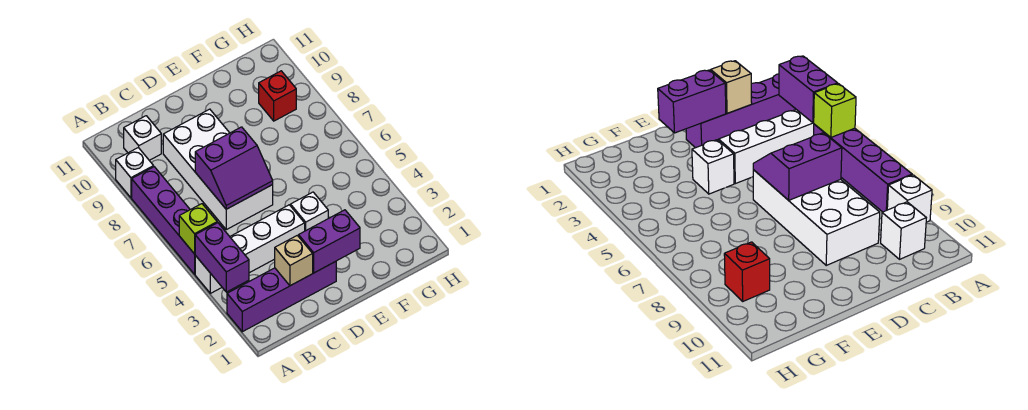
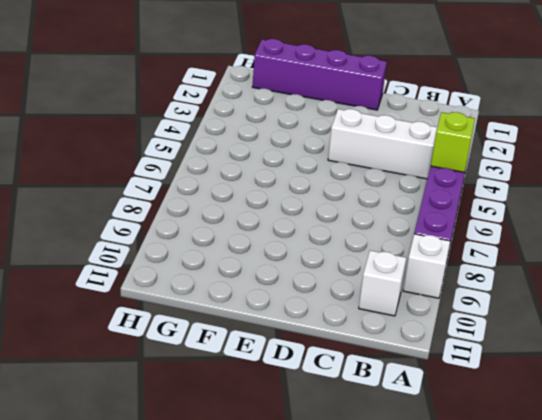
purple 1x4 brick [252,39,387,110] -> purple 1x4 brick moved to [227,261,336,332]
none -> white 2x4 brick [163,109,273,230]
none -> white 1x1 brick [291,192,328,231]
none -> red 1x1 brick [259,71,296,121]

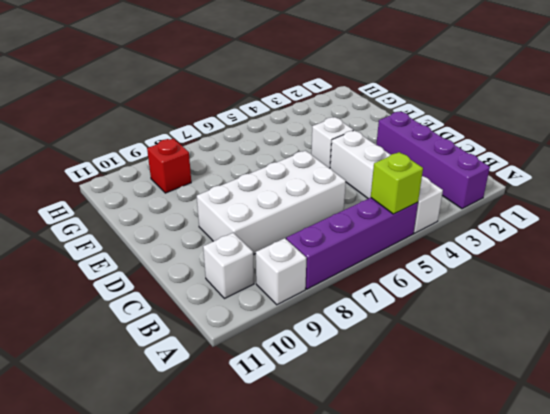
none -> purple 1x2 brick [195,223,249,292]
none -> tan 1x1 brick [275,235,313,286]
none -> purple 2x2 slope [195,127,273,209]

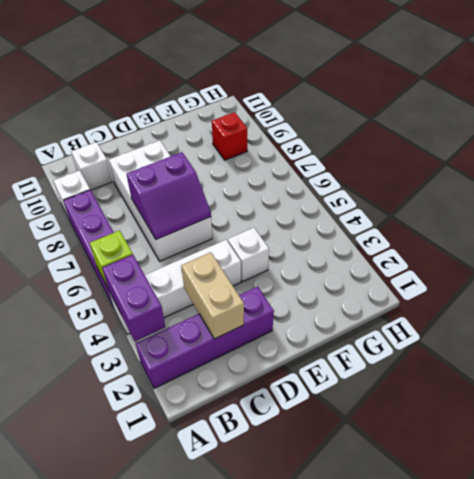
tan 1x2 brick [181,252,244,339] -> tan 1x1 brick [275,235,313,286]
none -> purple 1x2 brick [299,210,360,273]

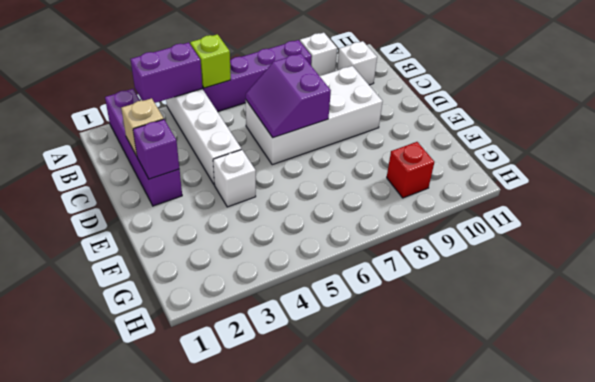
purple 1x1 brick [133,119,179,179] -> purple 1x2 brick [299,210,360,273]

